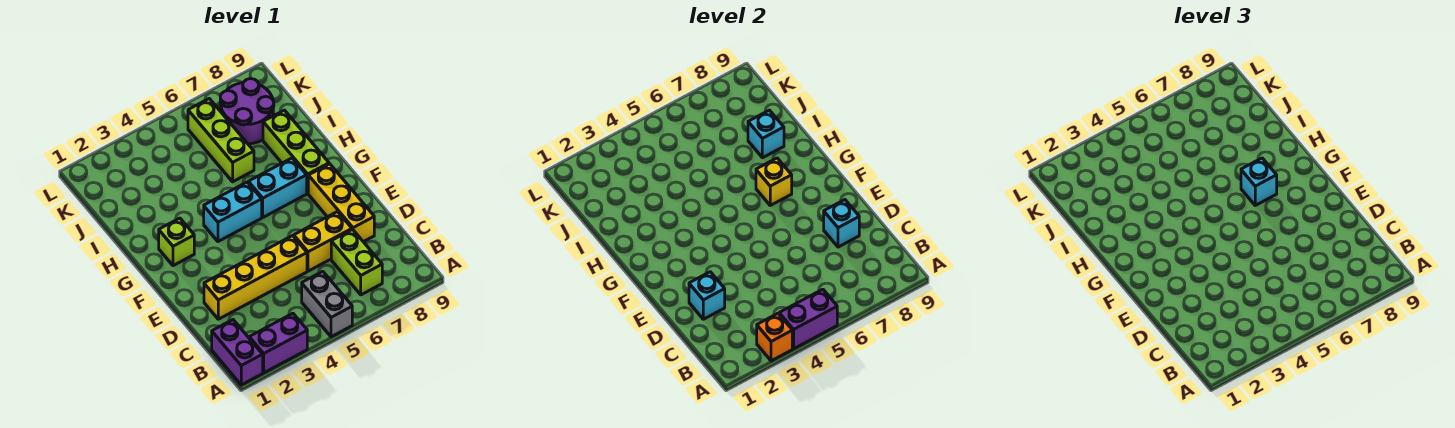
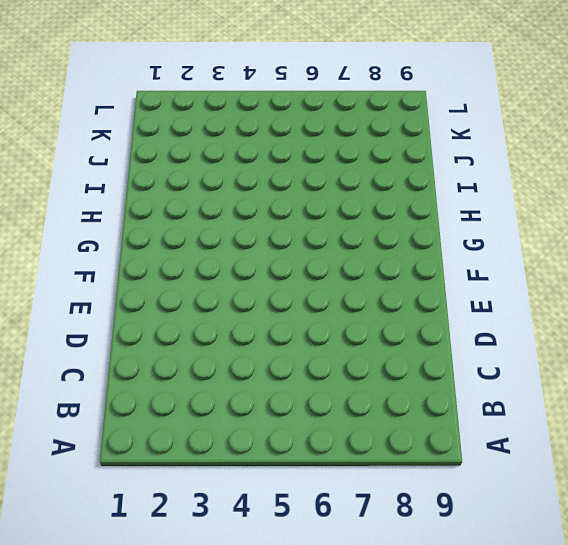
none -> purple 1x2 brick [212,320,263,385]
none -> purple 1x2 brick [249,313,307,373]
none -> grey 1x2 brick [302,271,352,337]

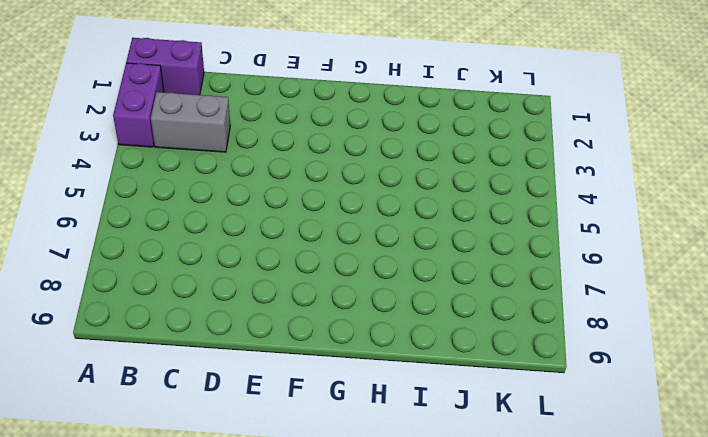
grey 1x2 brick [151,92,230,152] -> grey 1x2 brick moved to [302,271,352,337]
none -> lime 1x2 brick [331,229,382,295]
none -> yellow 1x4 brick [204,236,307,319]
none -> yellow 1x2 brick [294,212,352,271]

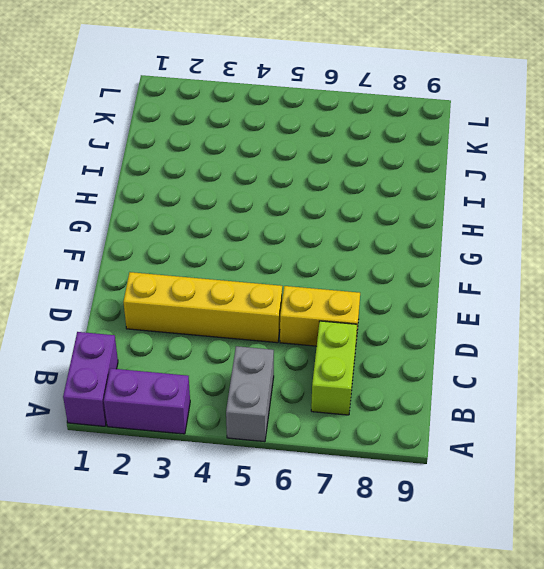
none -> yellow 1x3 brick [308,164,374,242]
none -> lime 1x1 brick [159,218,194,266]
none -> cyan 1x2 brick [204,182,262,241]

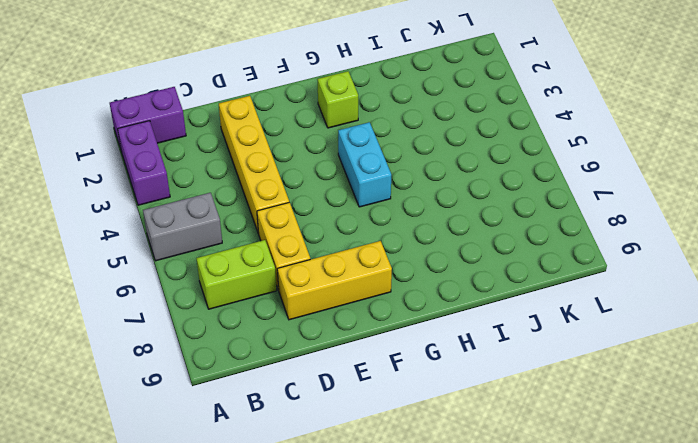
none -> cyan 1x2 brick [248,158,307,217]
none -> lime 1x3 brick [263,110,329,193]
none -> lime 1x3 brick [188,99,254,182]

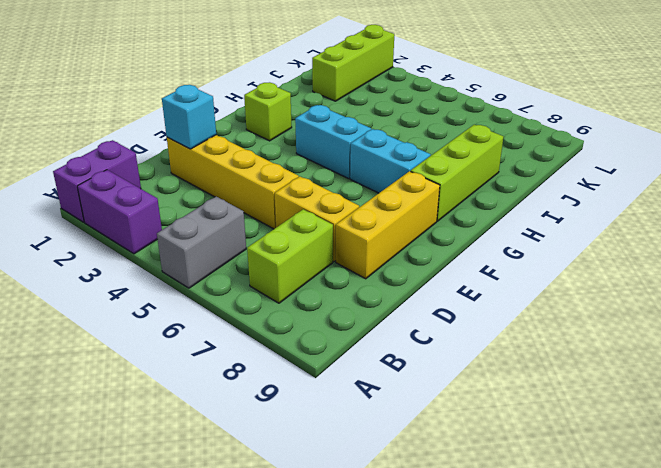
lime 1x3 brick [312,25,394,101] -> lime 1x3 brick moved to [188,99,254,182]
none -> purple 2x2 round brick [220,79,274,144]
none -> orange 1x1 brick [757,313,792,361]
none -> purple 1x2 brick [779,289,837,349]

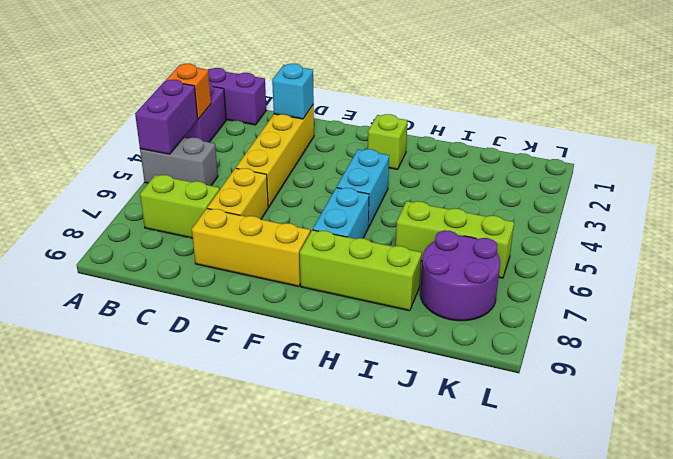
none -> cyan 1x1 brick [824,200,859,247]
none -> yellow 1x1 brick [756,158,792,205]
none -> cyan 1x1 brick [748,110,784,158]

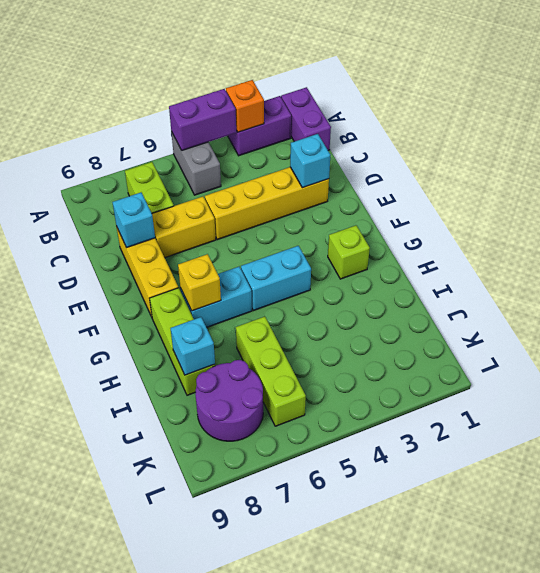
none -> cyan 1x1 brick [1241,158,1277,205]

